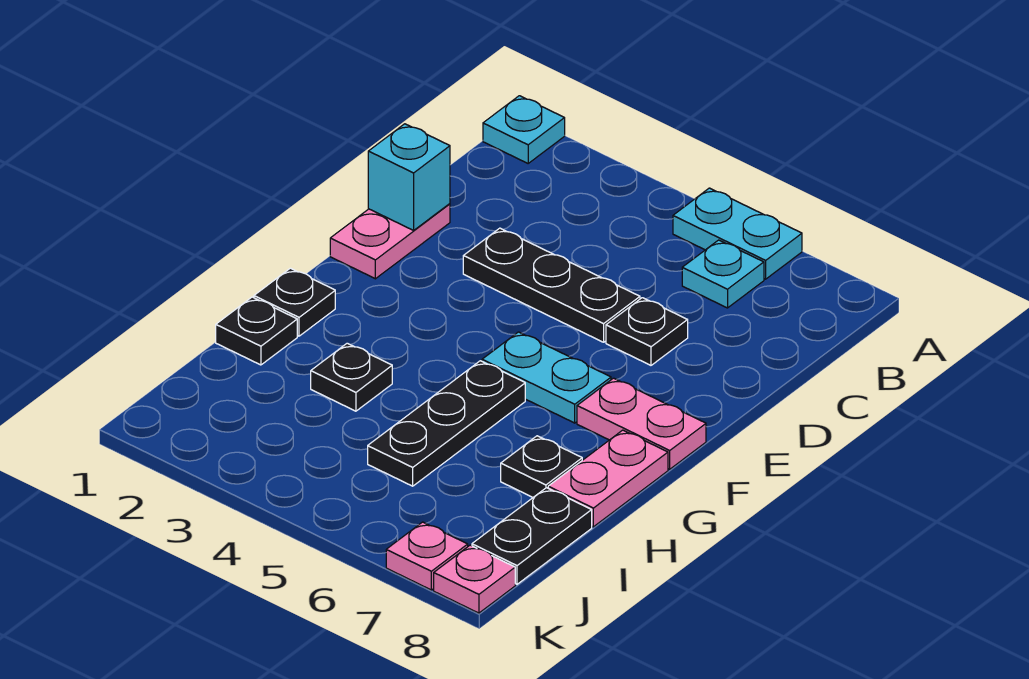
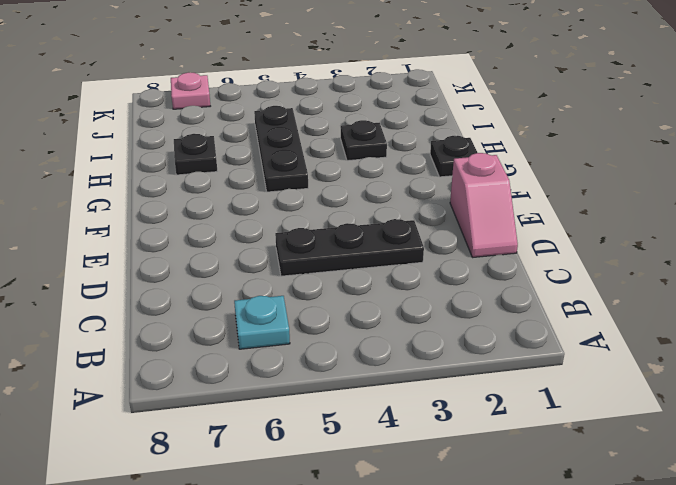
pink 1x2 slope [450,153,518,257] -> pink 1x2 plate [330,204,450,279]
none -> cyan 1x1 plate [483,96,565,163]
none -> cyan 1x2 plate [673,188,802,279]
none -> black 1x1 plate [606,298,688,365]

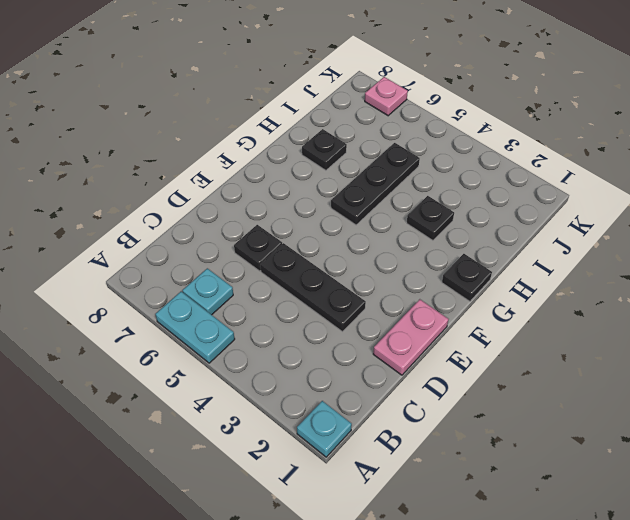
none -> cyan 1x2 plate [482,332,611,423]
none -> pink 1x2 plate [577,378,706,469]
none -> pink 1x2 plate [548,430,668,527]

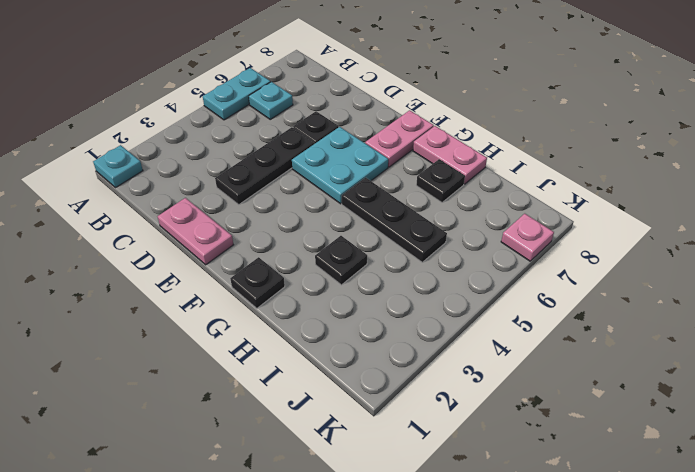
cyan 2x2 plate [292,127,388,204] -> cyan 1x2 plate [482,332,611,423]
none -> black 1x1 plate [216,297,297,365]
none -> black 1x2 plate [472,488,592,584]
none -> pink 1x1 plate [434,545,515,613]

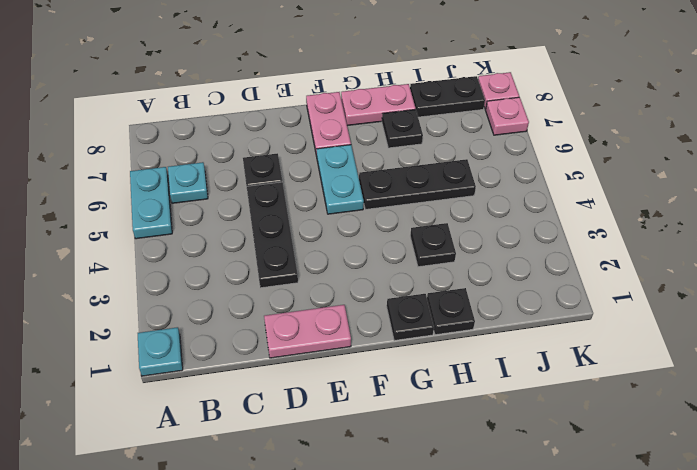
none -> cyan 1x1 brick [368,124,450,230]

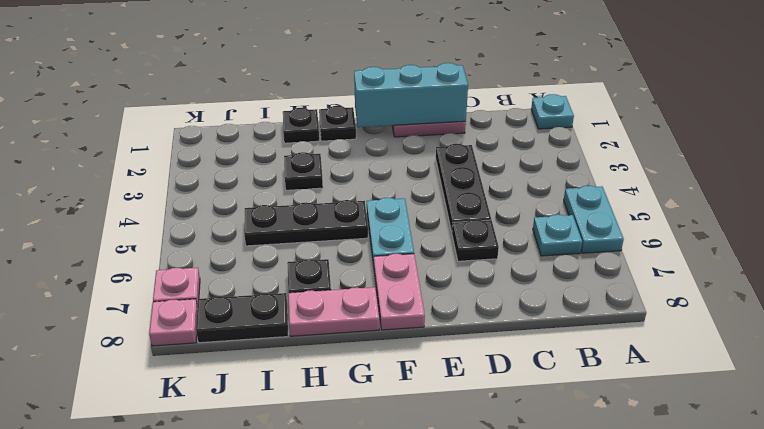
cyan 1x3 brick [354,63,468,127] -> cyan 1x1 brick [368,124,450,230]

